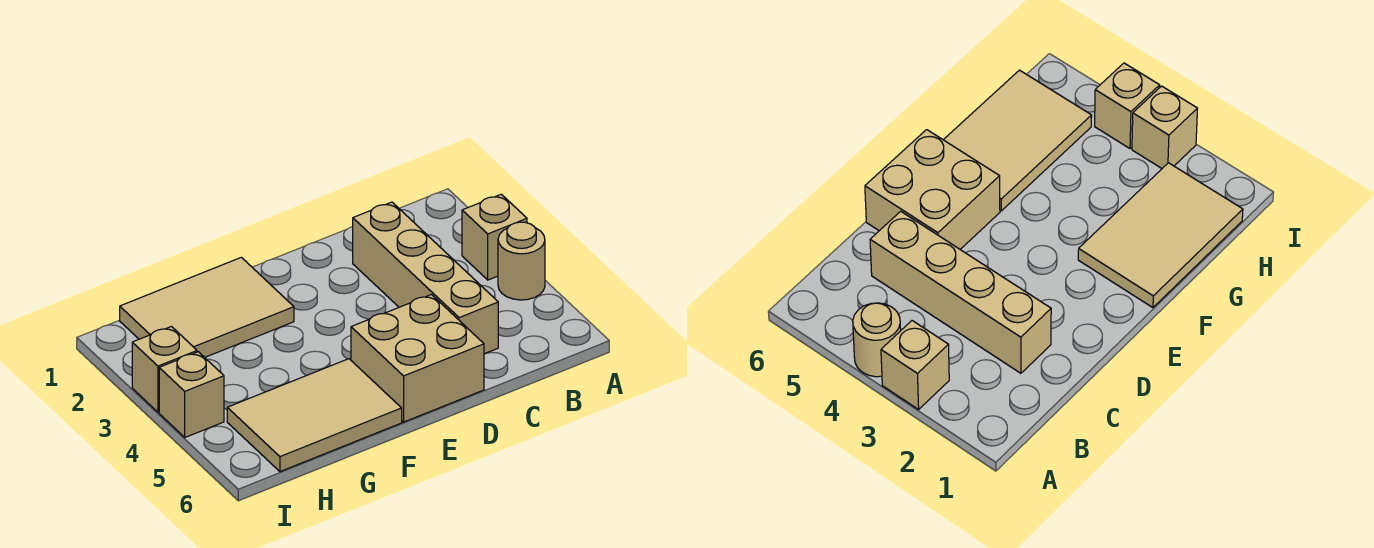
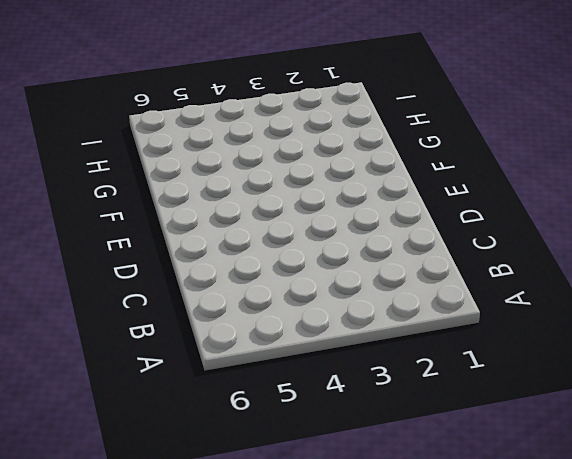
none -> tan 1x1 brick [462,194,527,280]
none -> tan 1x1 round brick [498,222,545,300]

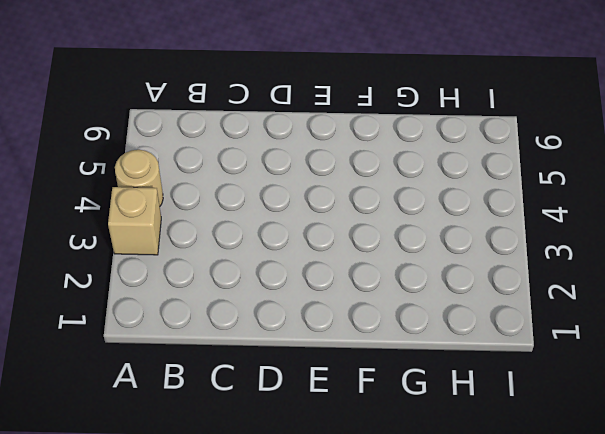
none -> tan 1x4 brick [353,202,498,354]
none -> tan 2x2 brick [351,295,484,422]

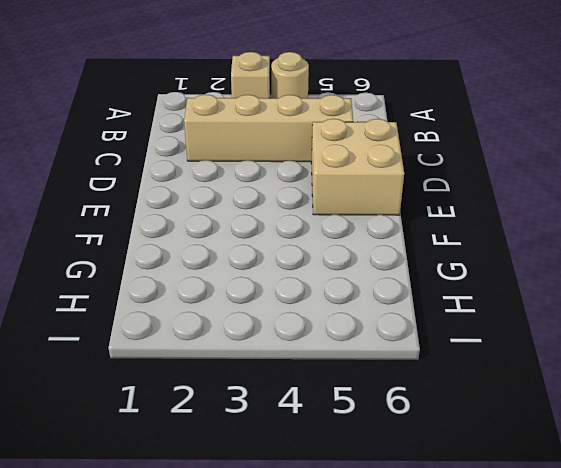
none -> tan 2x3 tile [120,257,294,357]
none -> tan 2x3 tile [227,359,402,472]

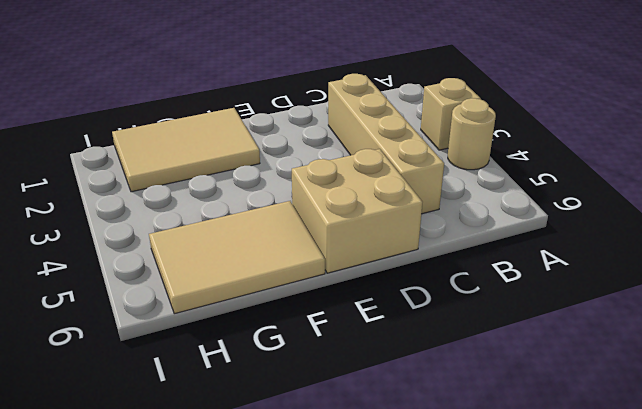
none -> tan 1x1 brick [132,327,197,412]
none -> tan 1x1 brick [159,352,224,437]

